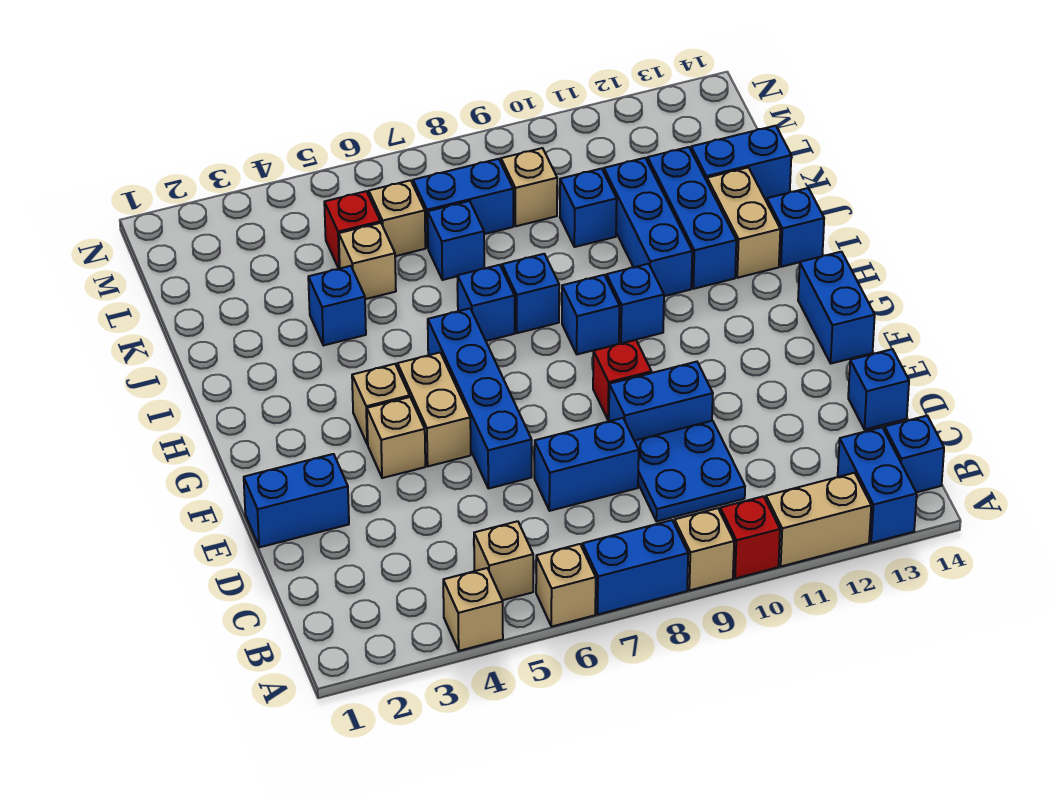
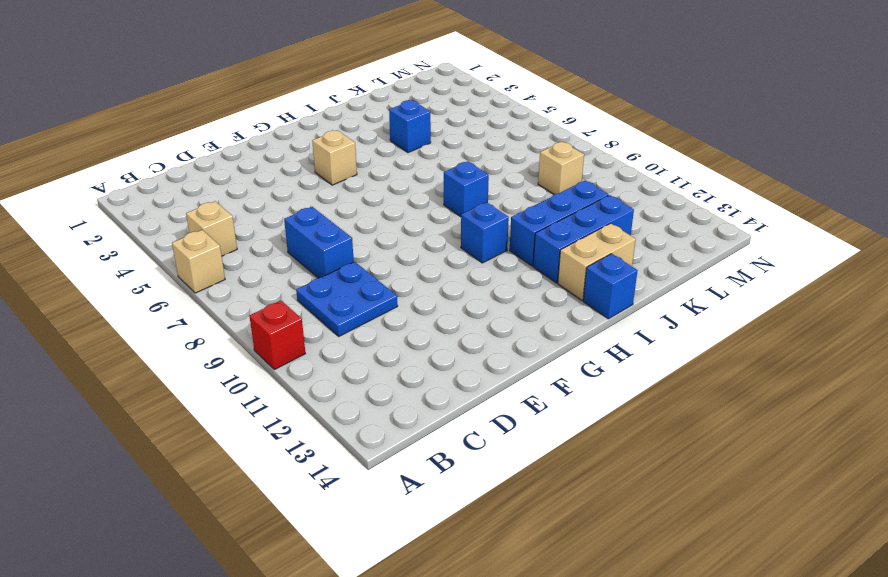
none -> tan 1x1 brick [443,568,503,651]
none -> blue 1x2 brick [582,520,688,614]
none -> tan 1x1 brick [674,508,734,590]
none -> tan 1x2 brick [766,473,871,566]

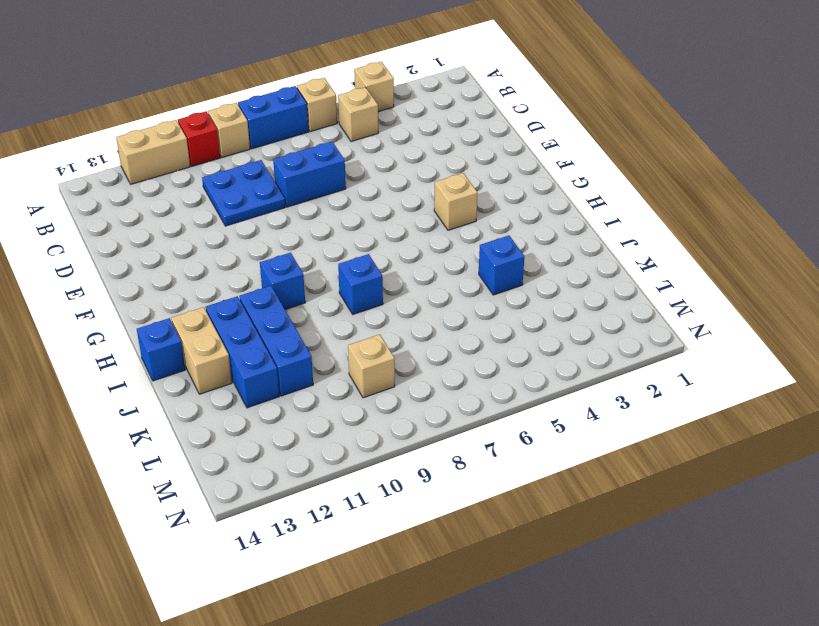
none -> blue 1x2 brick [838,427,917,543]
none -> blue 1x1 brick [884,416,944,492]
none -> blue 1x1 brick [848,349,909,430]
none -> blue 1x2 brick [244,454,349,547]

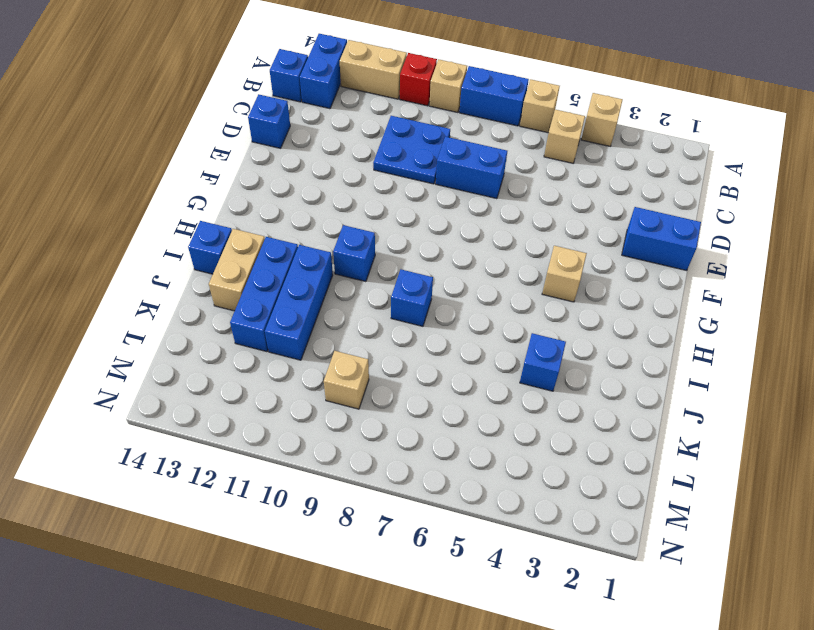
none -> blue 1x4 brick [428,308,532,489]
none -> blue 1x2 brick [609,362,713,441]
none -> tan 1x1 brick [367,397,425,478]
none -> tan 1x2 brick [397,353,471,466]

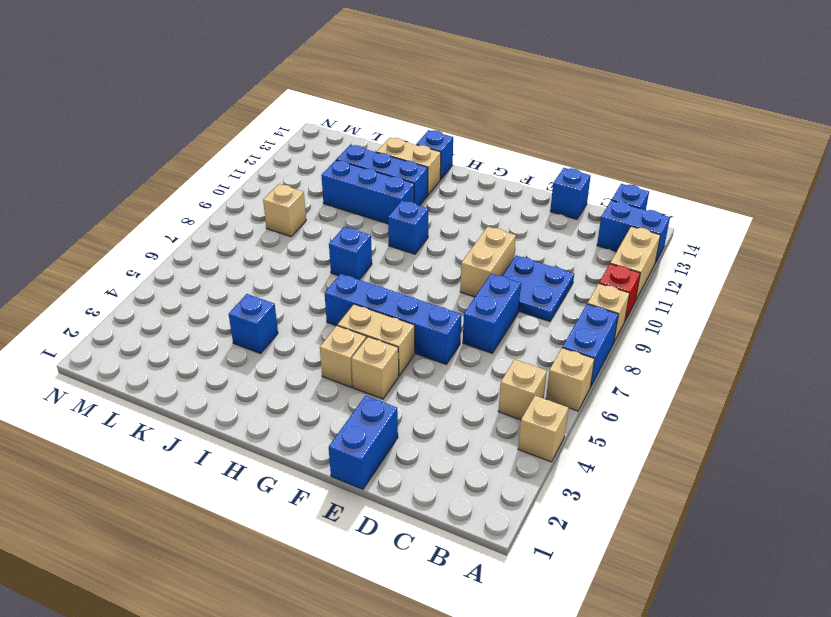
tan 1x2 brick [460,227,516,297] -> blue 1x2 brick [609,362,713,441]
none -> red 1x1 brick [593,340,652,420]
none -> blue 1x2 brick [798,252,875,363]
none -> blue 1x1 brick [562,275,619,354]
none -> blue 1x1 brick [457,265,515,341]

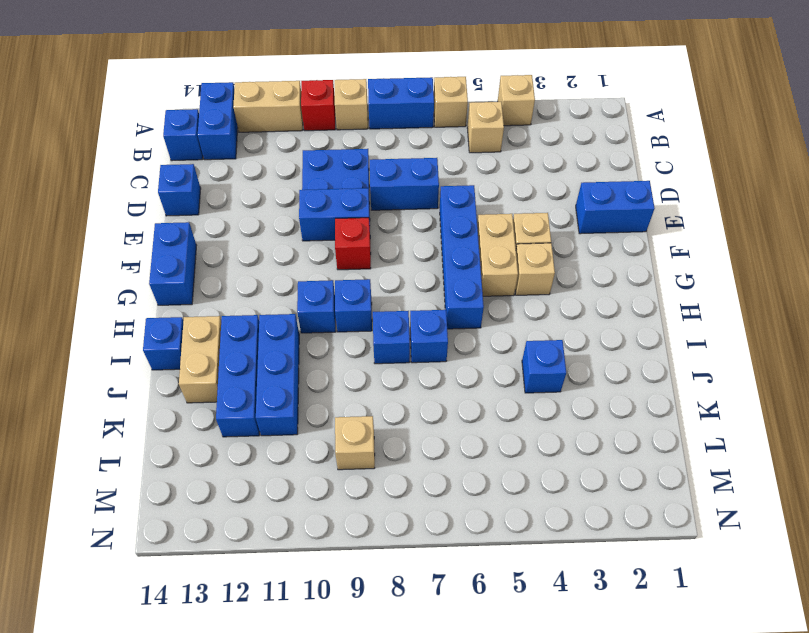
none -> tan 1x1 brick [339,223,396,299]
none -> blue 1x1 brick [428,201,484,280]
none -> blue 1x1 brick [560,168,617,247]
none -> blue 1x2 brick [691,126,791,200]

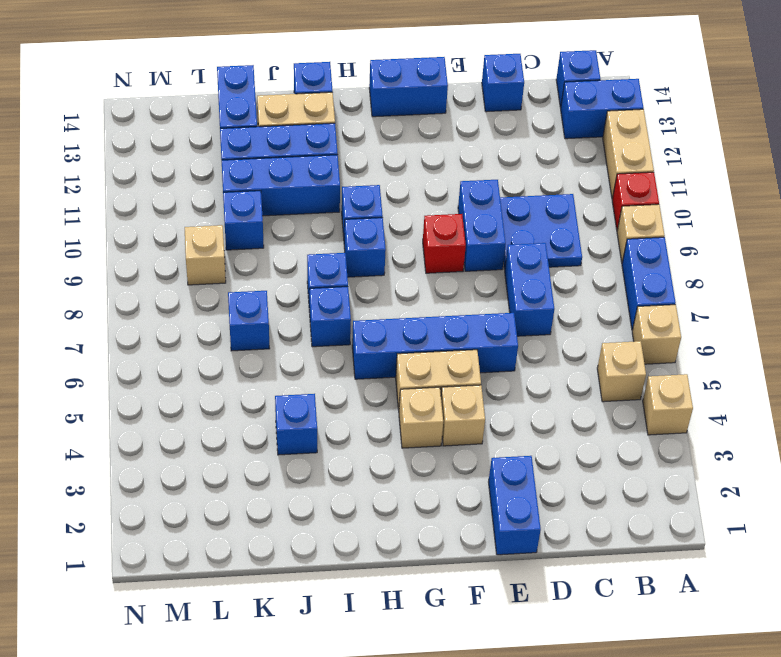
none -> tan 1x1 brick [339,223,396,299]
none -> red 1x1 brick [324,191,380,269]
none -> tan 1x1 brick [369,180,425,256]
none -> blue 1x2 brick [413,159,513,248]

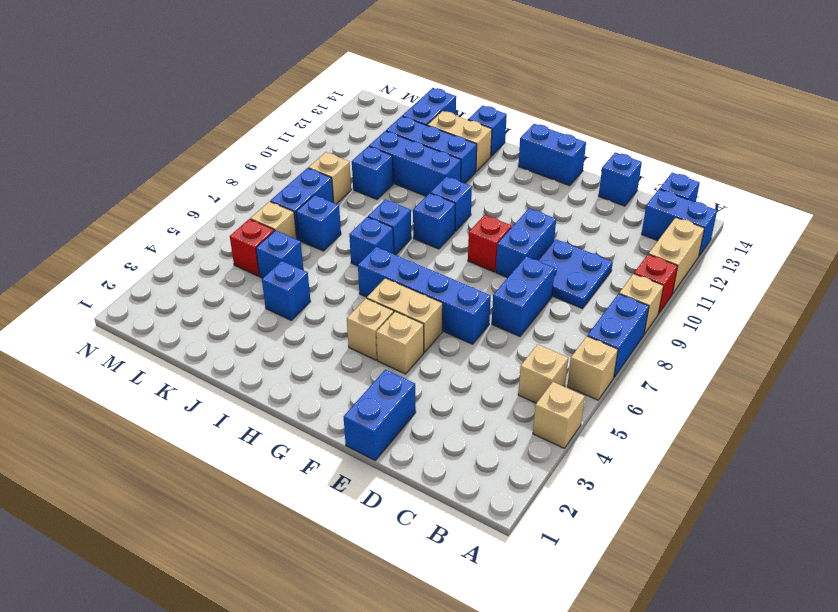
blue 1x1 brick [256,230,303,278] -> tan 1x1 brick [339,223,396,299]

